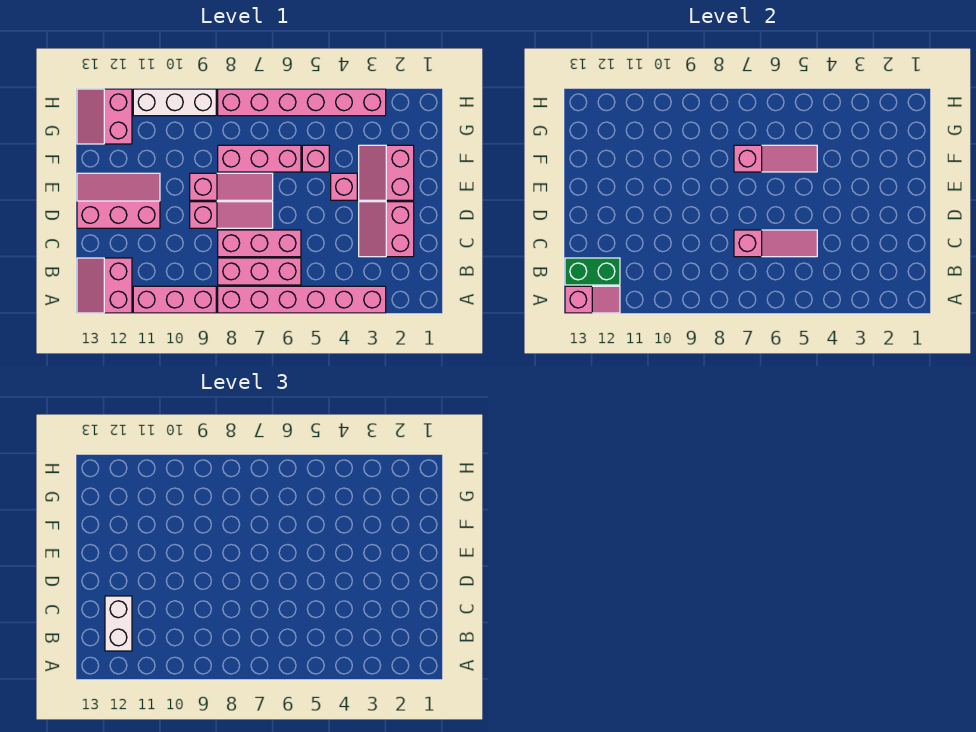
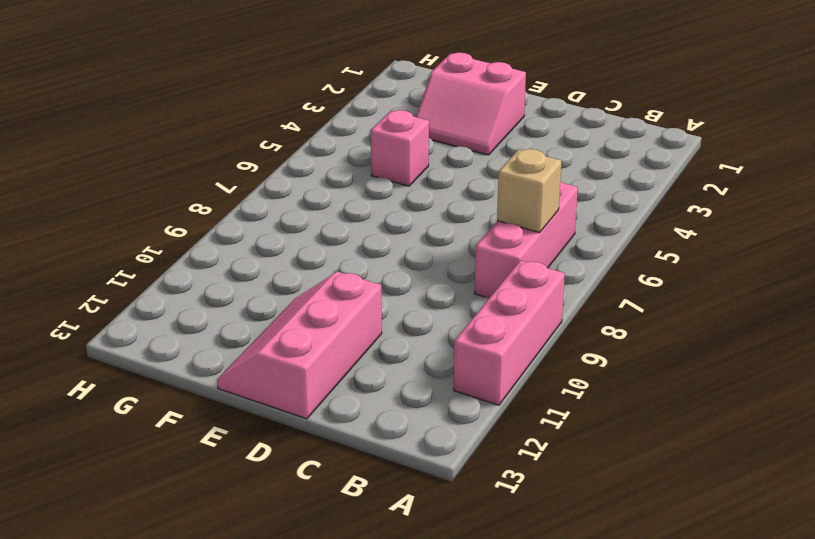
tan 1x1 brick [497,149,561,233] -> none
none -> pink 1x6 brick [218,286,386,313]
none -> pink 2x2 slope [77,258,132,313]
none -> pink 2x2 slope [359,202,414,257]

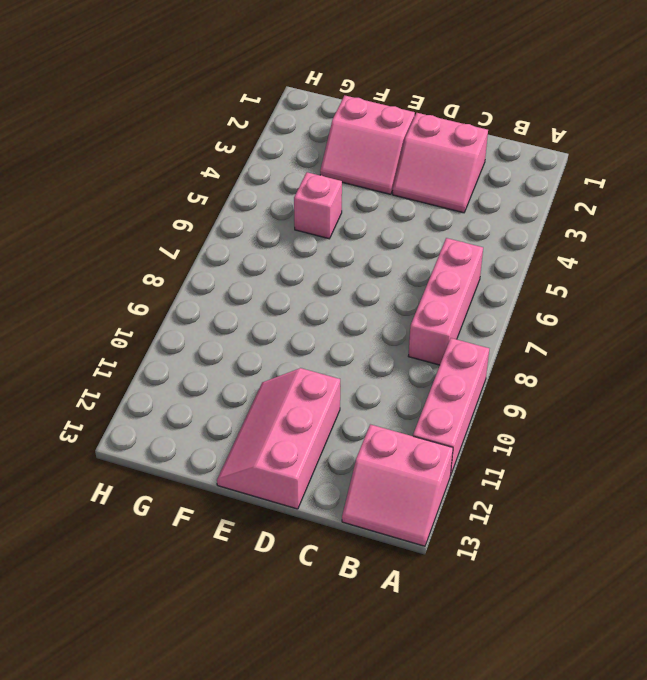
none -> pink 1x6 brick [218,286,386,313]
none -> pink 1x3 brick [218,230,301,257]
none -> pink 1x3 slope [190,202,273,228]

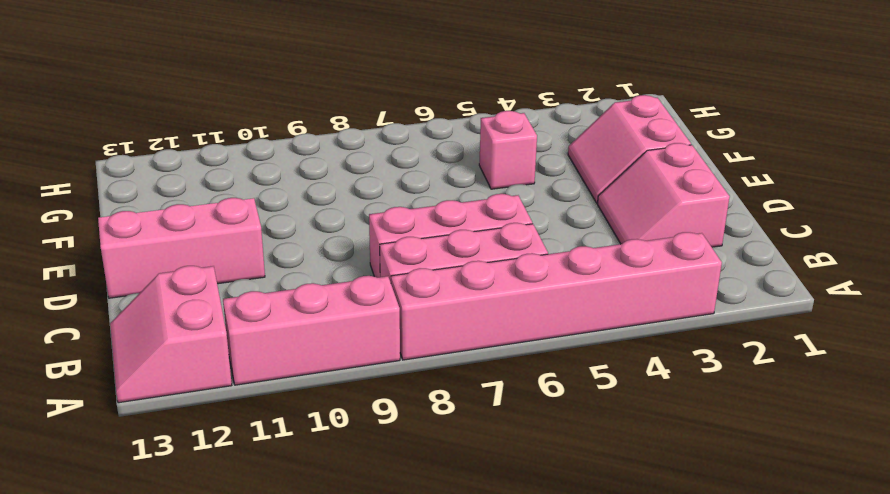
none -> pink 1x3 slope [190,202,273,228]
none -> pink 1x1 brick [331,173,357,200]
none -> pink 1x3 slope [190,173,273,200]

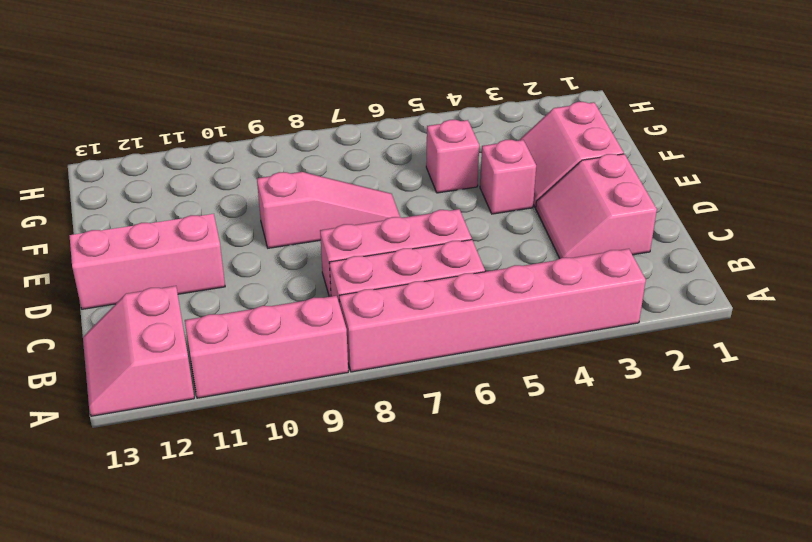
none -> pink 1x3 slope [190,202,273,228]
none -> pink 1x3 brick [218,145,301,172]
none -> pink 2x2 slope [77,89,132,144]

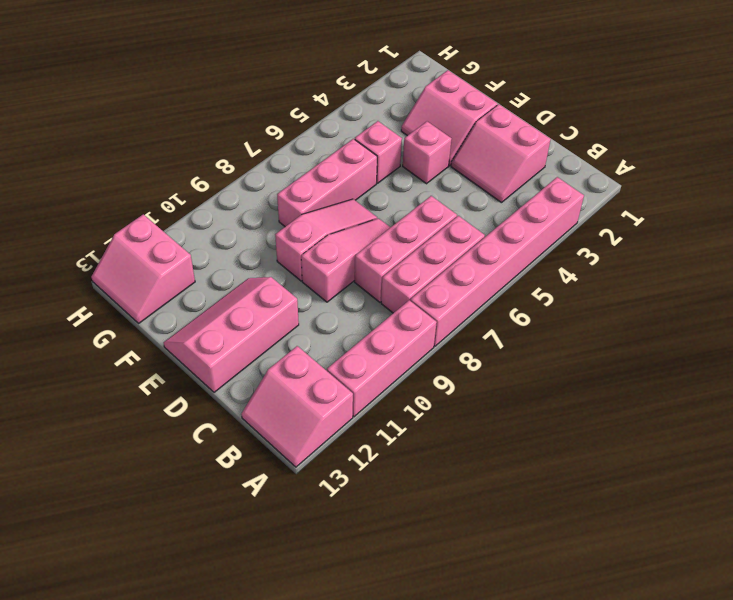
none -> pink 1x6 brick [218,89,386,116]
none -> white 1x3 brick [133,89,216,116]
none -> pink 1x2 slope [565,286,620,313]

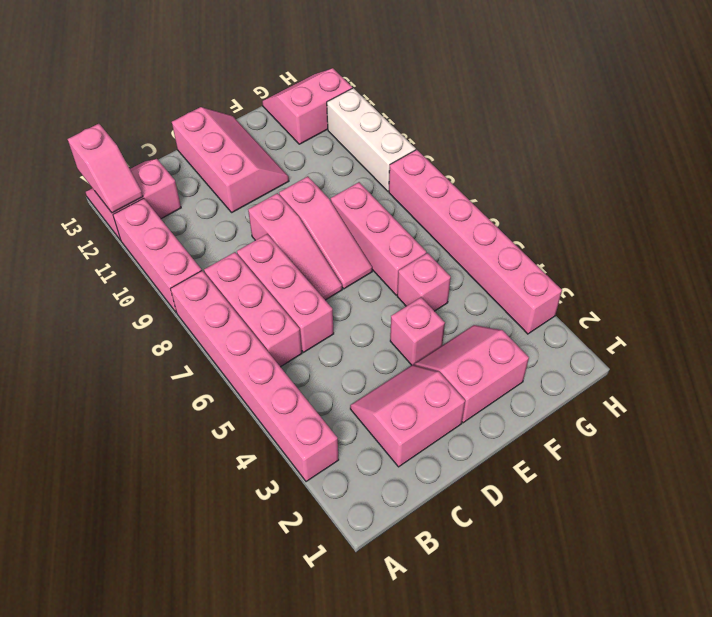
none -> green 1x2 brick [565,258,620,285]
none -> pink 1x3 slope [734,230,817,257]
none -> pink 1x3 slope [734,145,817,172]

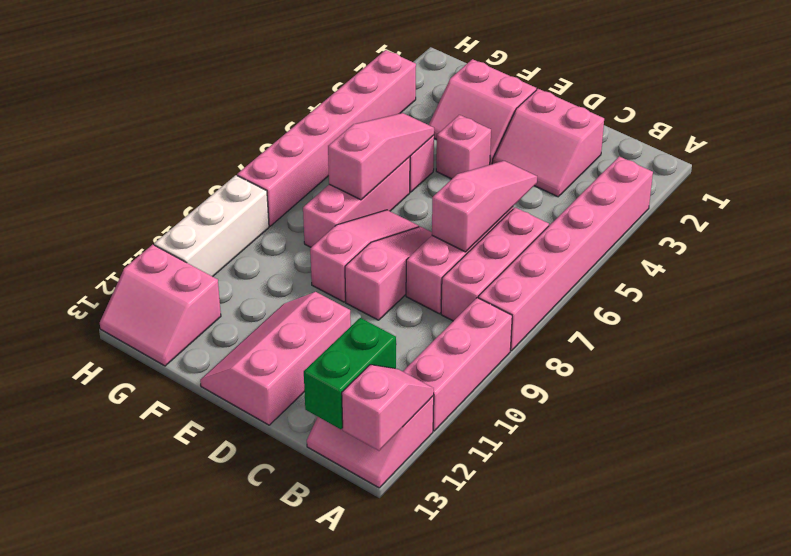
none -> white 1x2 brick [105,596,132,651]

